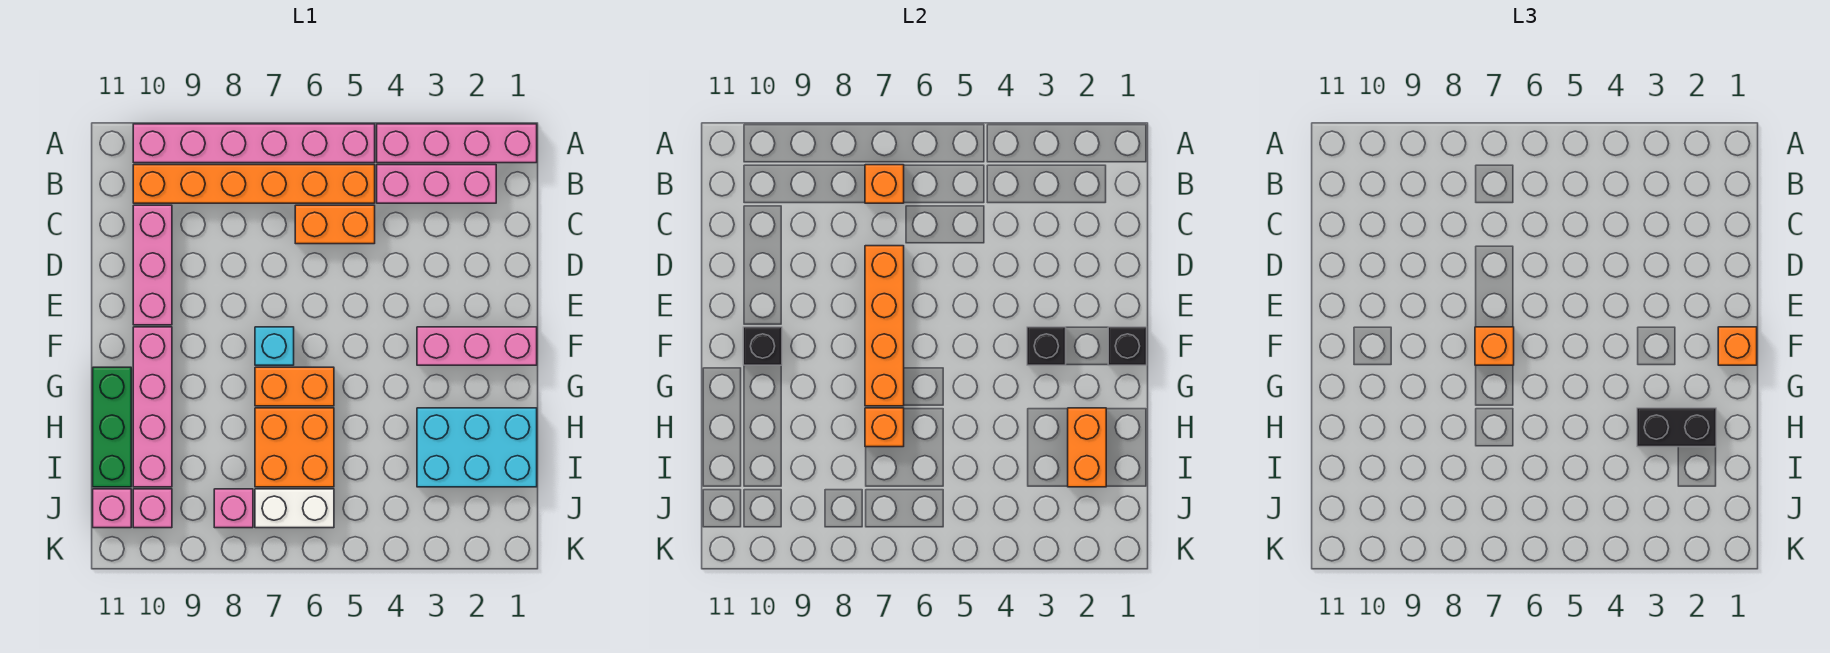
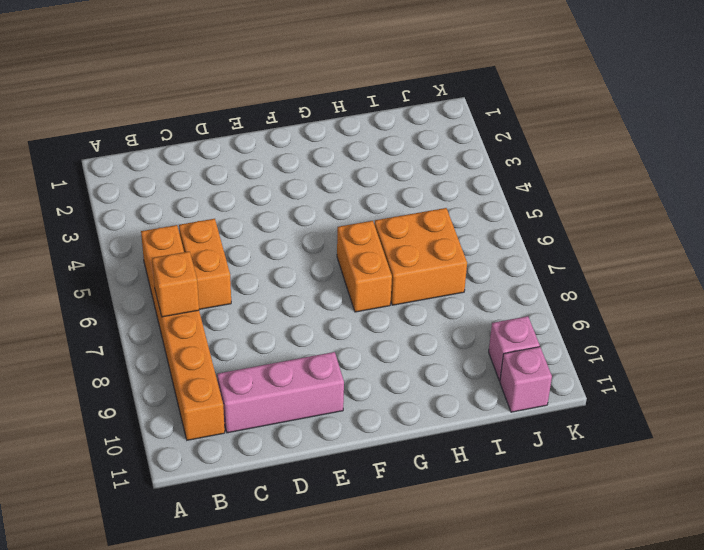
none -> pink 1x4 brick [377,124,537,163]
none -> pink 1x6 brick [133,124,375,163]
none -> pink 1x3 brick [377,165,496,203]

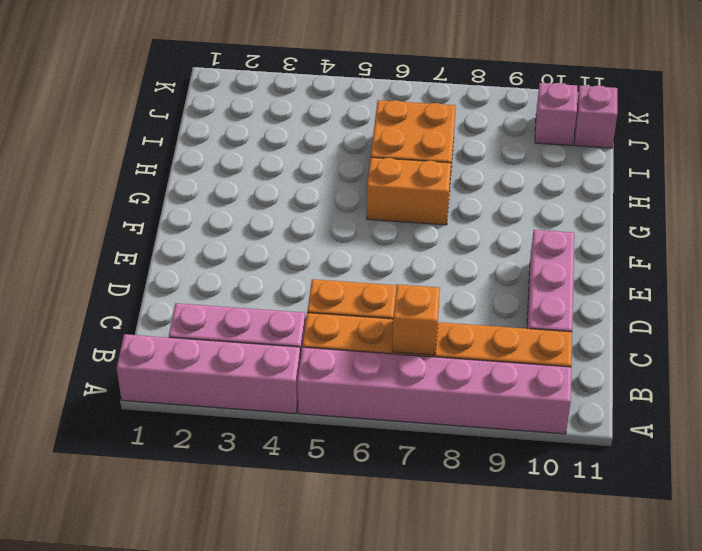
none -> pink 1x3 brick [417,327,537,365]
none -> cyan 1x1 brick [255,327,294,365]
none -> pink 1x4 brick [133,327,172,487]

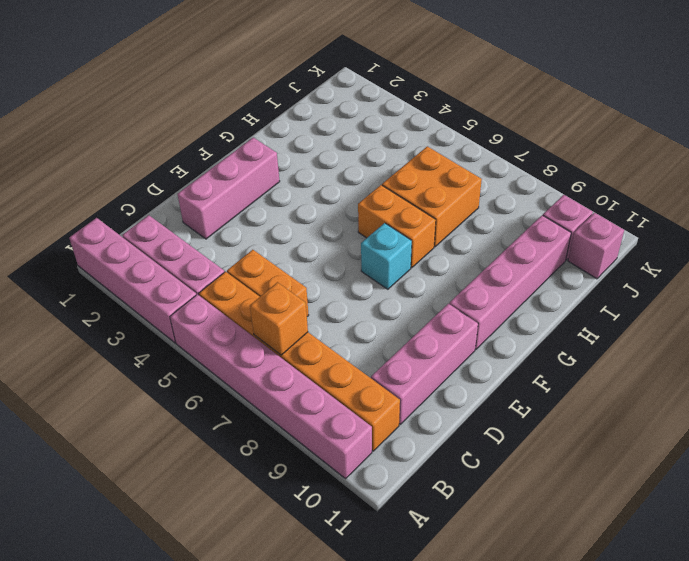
pink 1x3 brick [177,137,280,239] -> pink 1x3 brick turned to [417,327,537,365]
none -> green 1x3 brick [93,367,131,487]
none -> cyan 2x3 brick [417,408,537,487]
none -> white 1x2 brick [255,489,334,528]

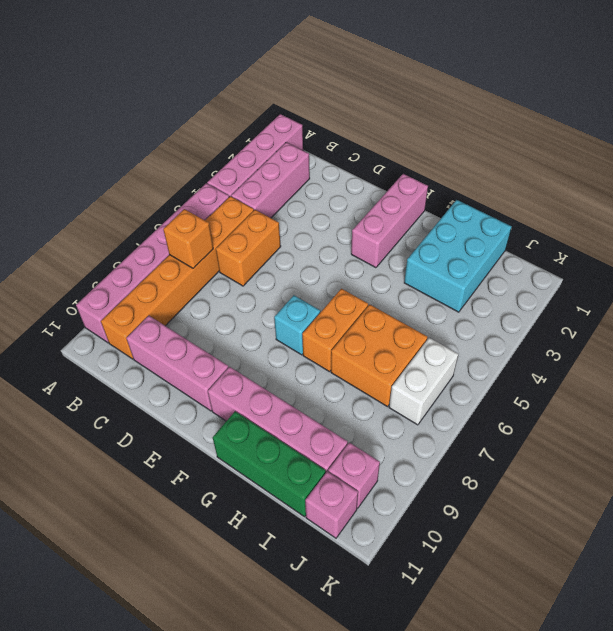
none -> pink 1x1 brick [214,489,253,528]
none -> orange 1x4 brick [865,246,904,406]
none -> black 1x1 brick [1108,327,1147,365]

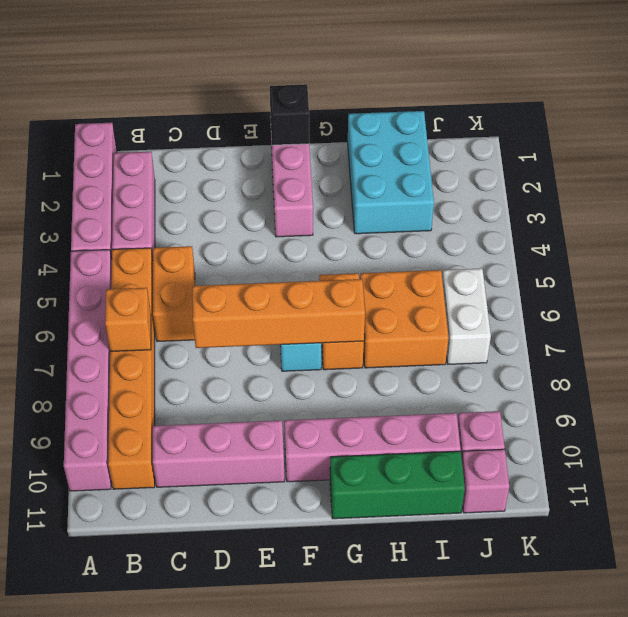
none -> pink 1x1 brick [214,489,253,528]
none -> black 1x1 brick [1027,327,1066,365]
none -> black 1x1 brick [743,327,782,365]

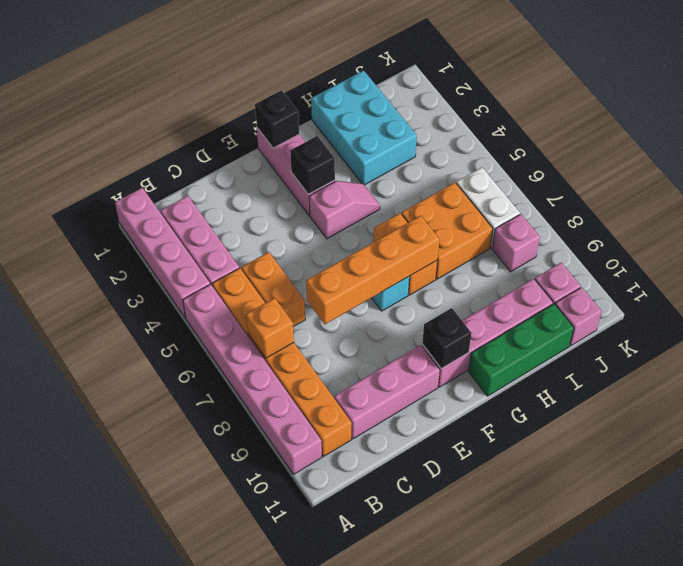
pink 1x2 slope [309,181,380,239] -> none
none -> orange 1x2 brick [1068,408,1106,487]
none -> orange 1x1 brick [865,408,904,447]
none -> orange 1x1 brick [1718,327,1757,365]

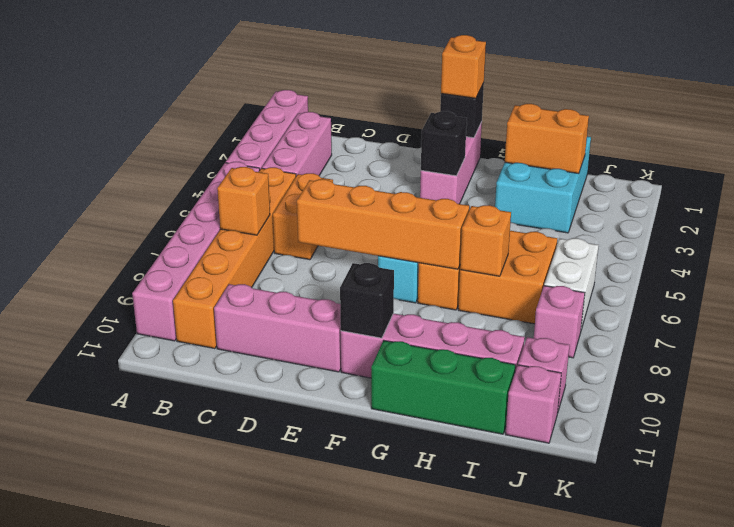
none -> orange 1x1 brick [1475,327,1514,365]
none -> black 1x2 brick [1637,408,1716,447]

